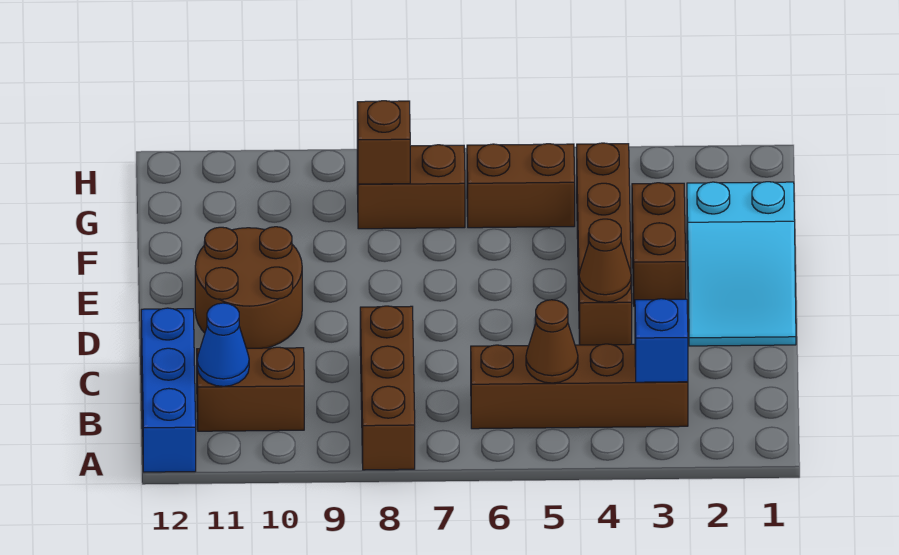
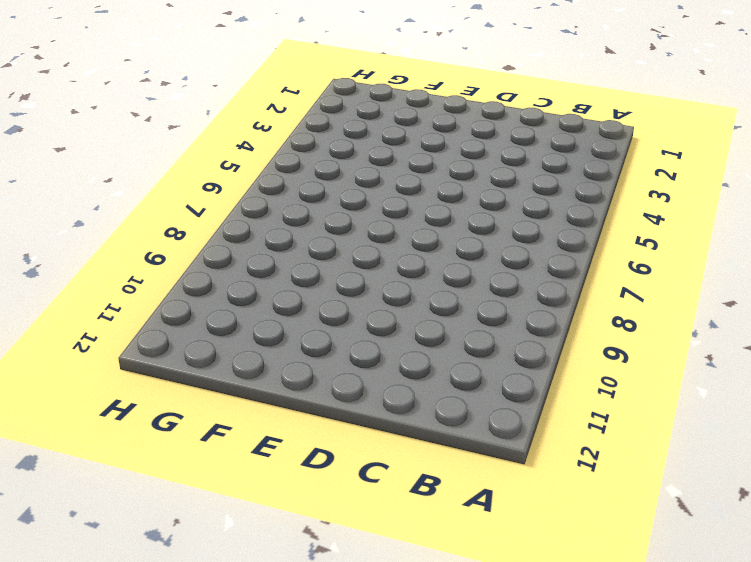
none -> brown 1x3 brick [360,306,415,470]
none -> blue 1x3 brick [141,308,196,472]
none -> brown 1x4 brick [471,344,688,429]

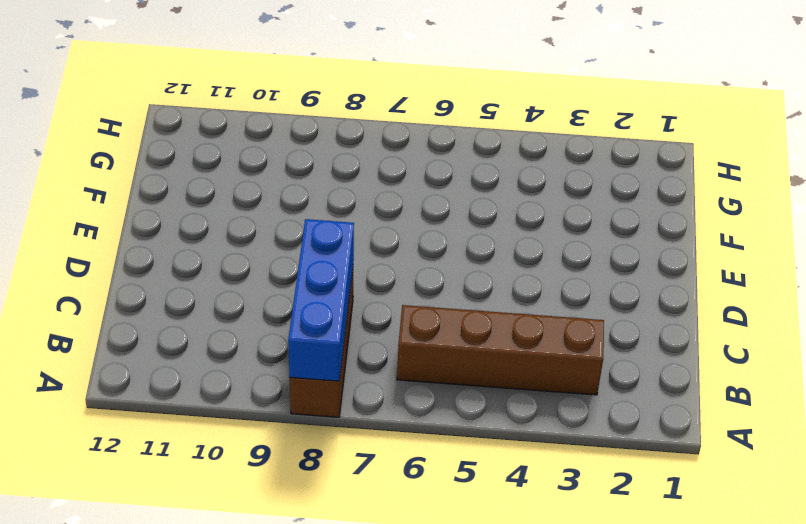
blue 1x3 brick [288,219,354,381] -> blue 1x3 brick moved to [141,308,196,472]
none -> brown 1x2 brick [197,347,304,431]
none -> cyan 2x3 slope [687,182,796,346]
none -> brown 1x4 brick [577,143,632,345]

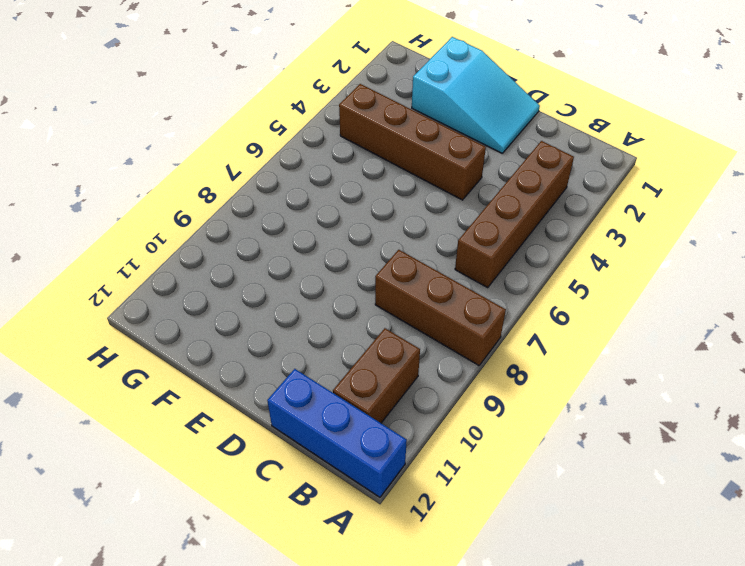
none -> brown 2x2 round brick [195,227,302,348]
none -> brown 1x2 brick [632,183,686,306]
none -> brown 1x2 brick [467,144,575,228]

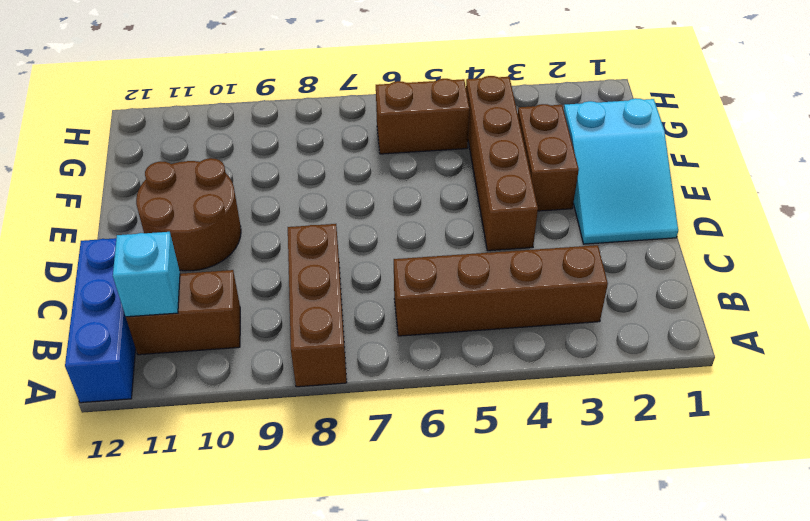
cyan 1x1 brick [113,232,180,317] -> blue 1x1 cone [197,303,249,386]
none -> brown 1x2 brick [357,145,465,229]
none -> blue 1x1 brick [635,299,688,382]
none -> brown 1x1 cone [526,300,578,383]

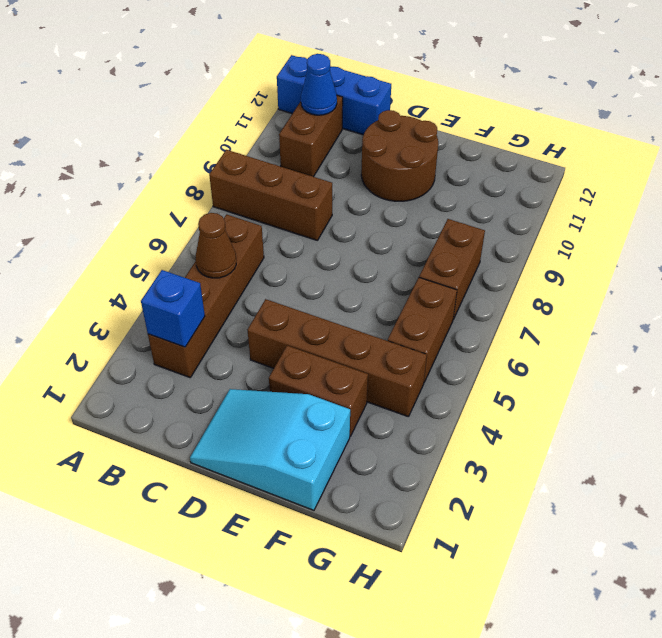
none -> brown 1x1 cone [579,219,631,302]
none -> brown 1x1 brick [357,101,410,184]

